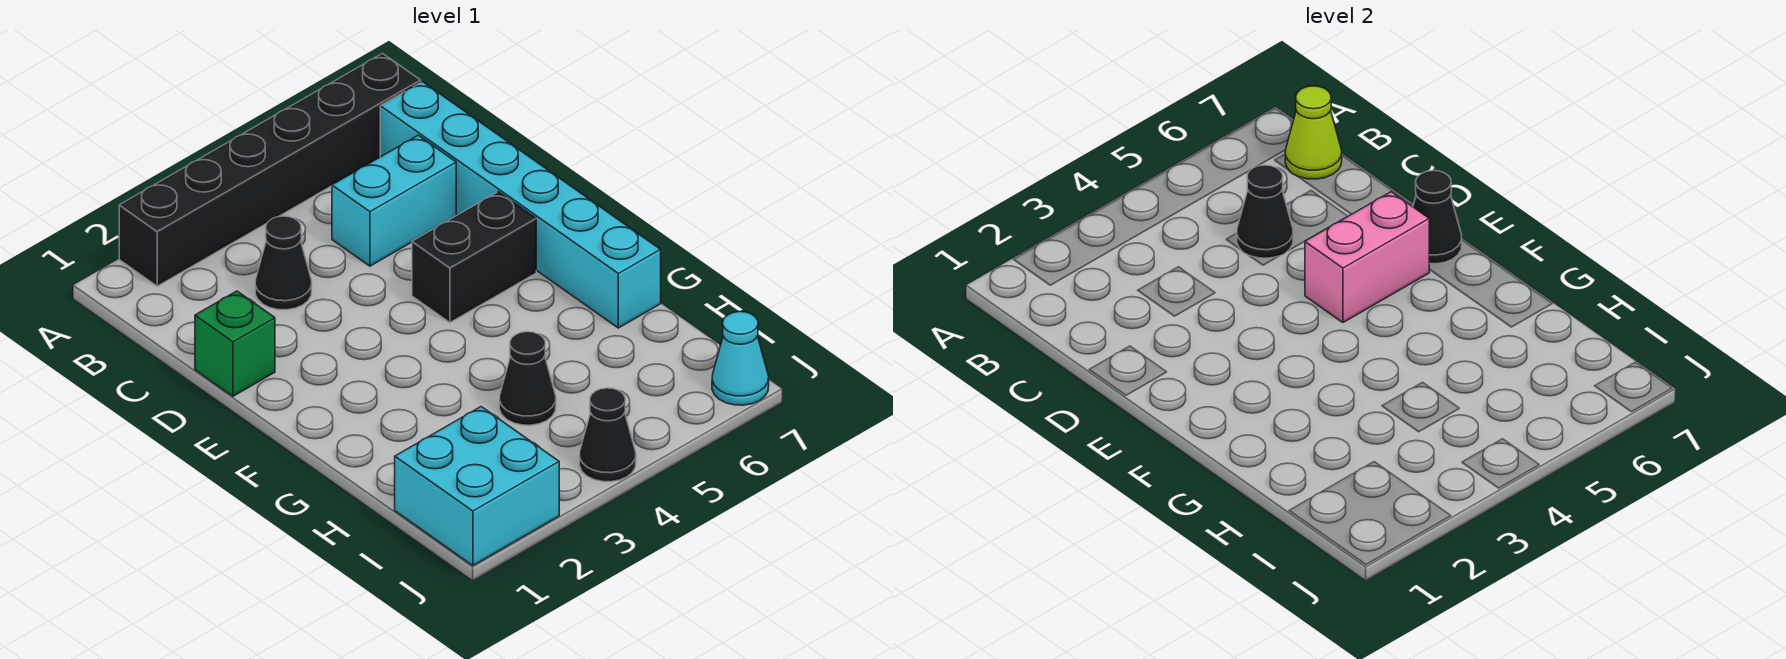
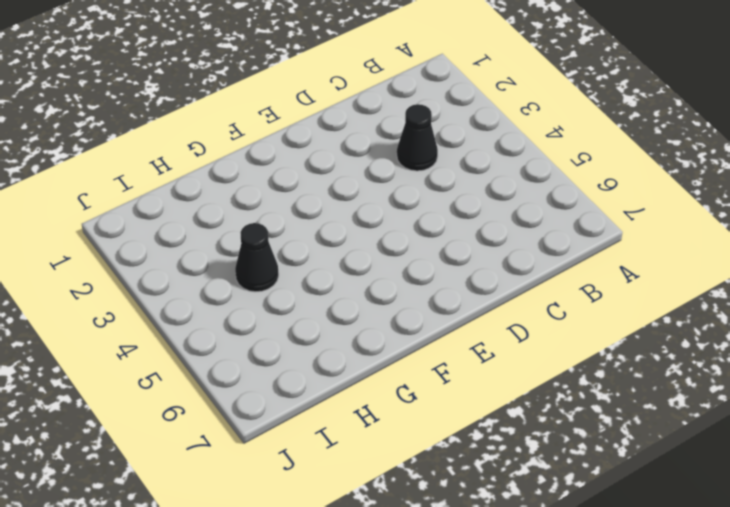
none -> black 1x6 brick [119,53,421,286]
none -> cyan 1x6 brick [380,82,661,328]
none -> cyan 1x2 brick [332,135,456,266]

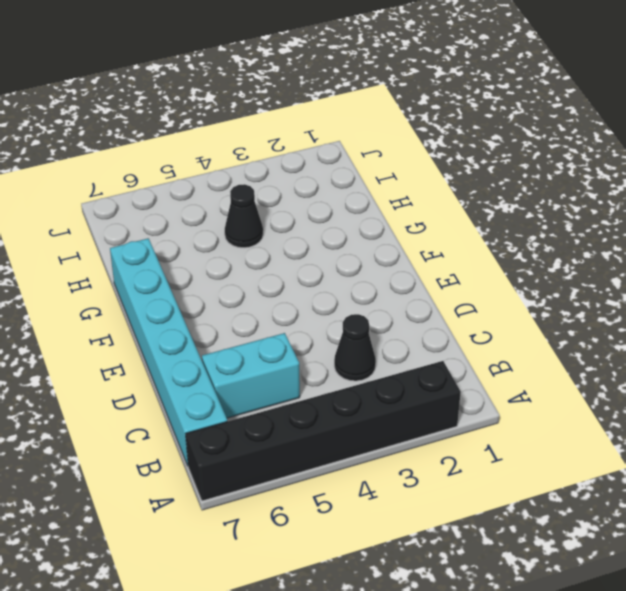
none -> green 1x1 brick [195,291,275,396]
none -> black 1x2 brick [412,192,536,322]
none -> cyan 2x2 brick [395,407,559,566]

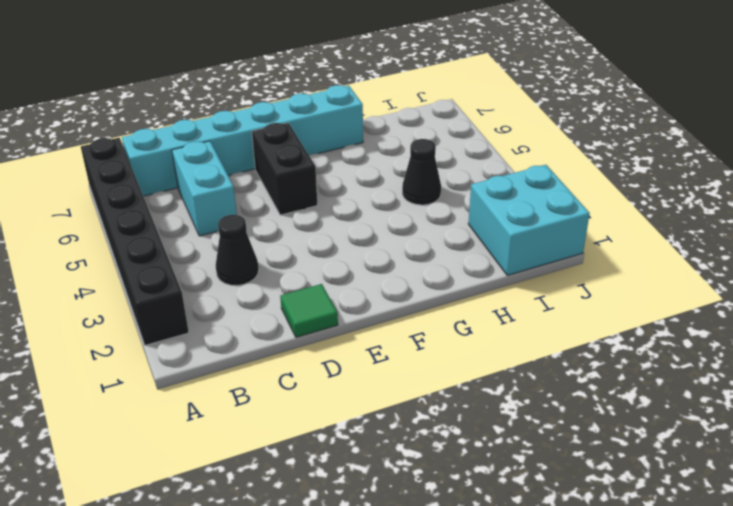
green 1x1 tile [280,284,338,337] -> green 1x1 brick [195,291,275,396]
none -> black 1x1 cone [579,388,636,482]
none -> cyan 1x1 cone [712,312,769,405]
none -> lime 1x1 cone [1285,86,1342,179]

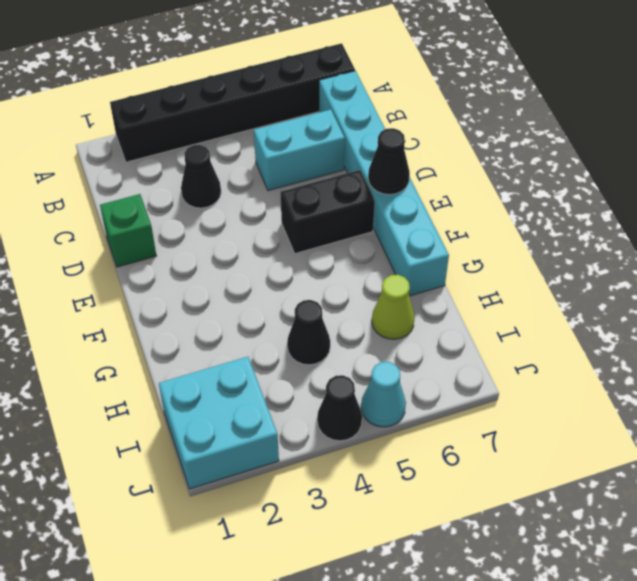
lime 1x1 cone [372,275,415,339] -> lime 1x1 cone moved to [1285,86,1342,179]
cyan 1x1 cone [361,362,406,427] -> cyan 1x1 cone moved to [712,312,769,405]
none -> black 1x1 cone [1237,165,1293,258]
none -> pink 1x2 brick [1305,192,1429,322]

